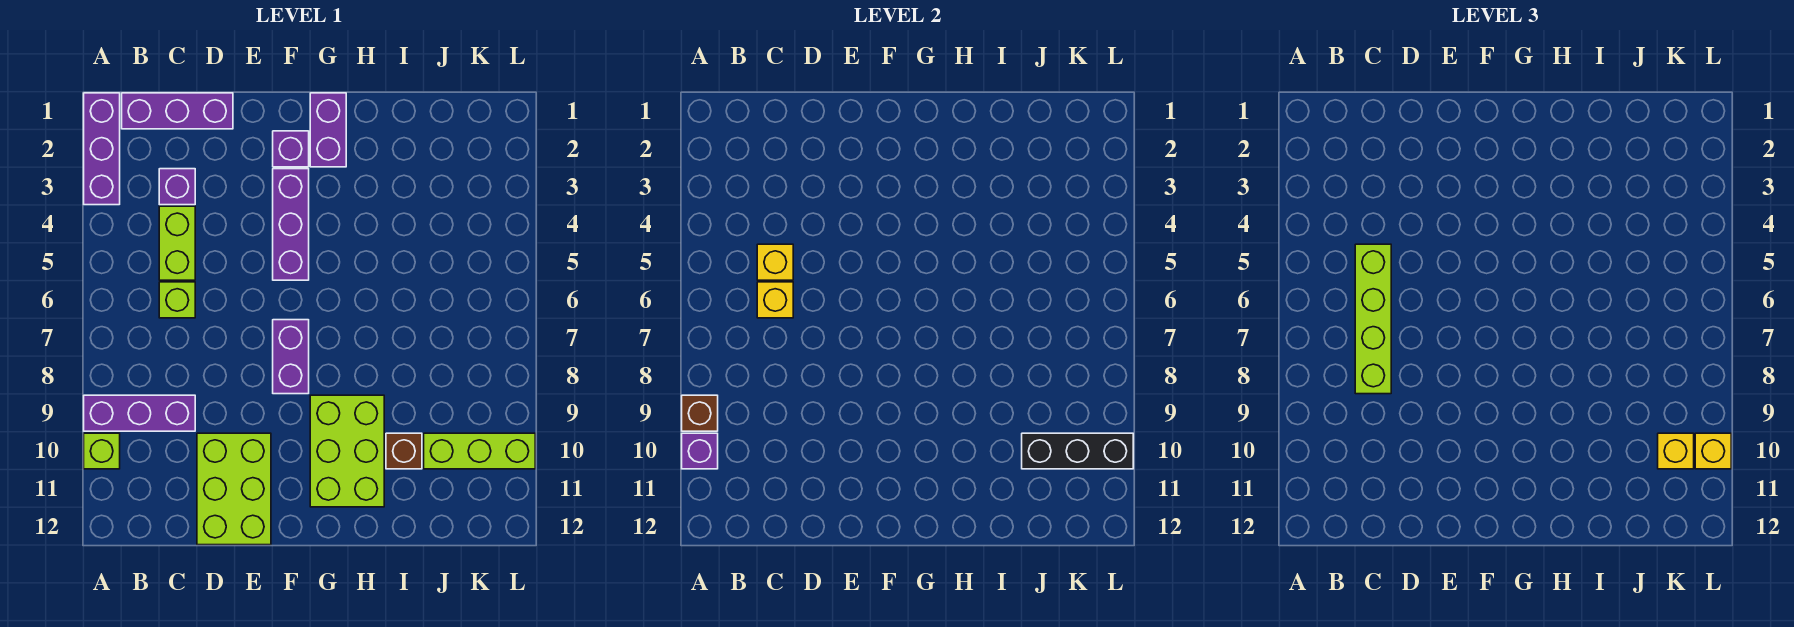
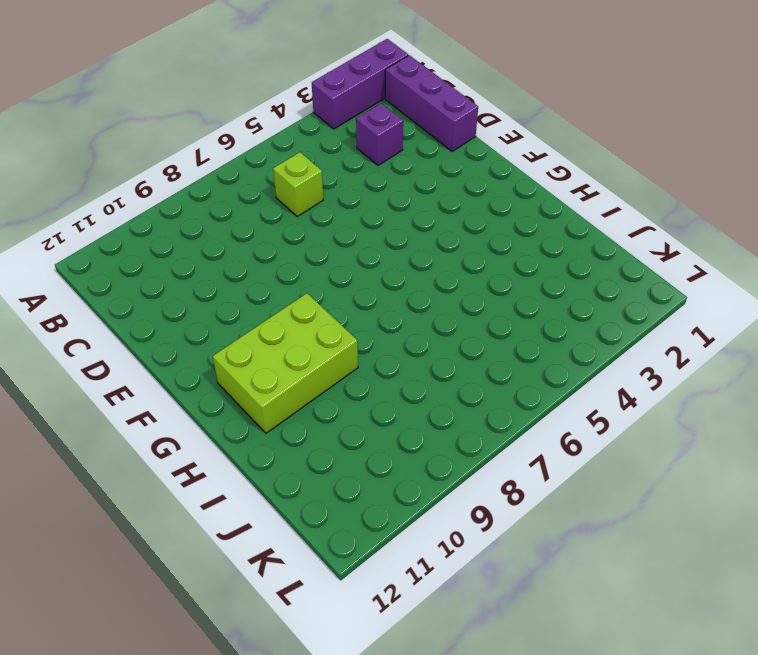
none -> purple 1x3 brick [84,395,195,431]
none -> lime 1x1 brick [84,433,120,469]
none -> lime 1x2 brick [159,206,195,280]

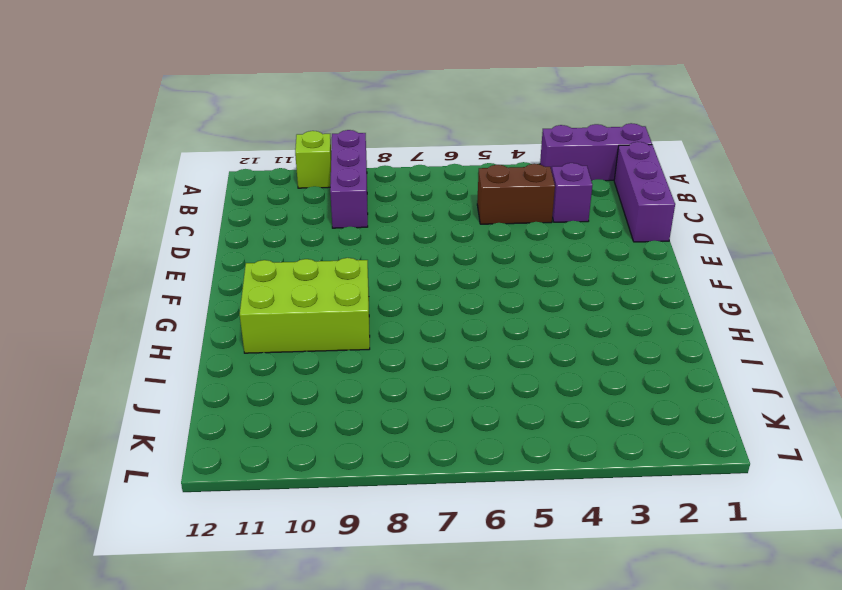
brown 1x2 brick [477,164,555,224] -> lime 1x2 brick [159,206,195,280]
none -> lime 1x1 brick [159,282,195,318]
none -> lime 2x3 brick [197,433,271,545]
none -> purple 1x1 brick [273,131,309,167]

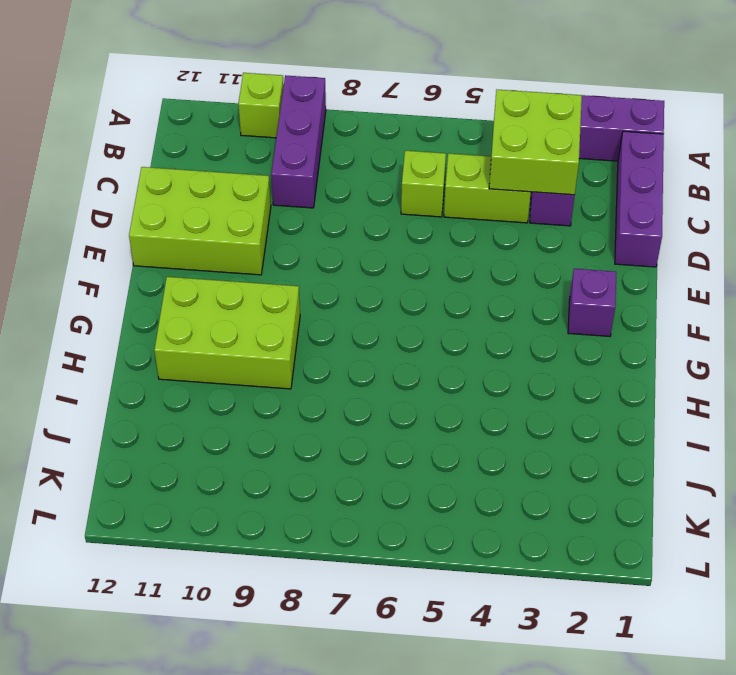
lime 2x2 brick [489,90,582,195] -> none
none -> purple 1x3 brick [273,169,309,280]
none -> purple 1x2 brick [273,320,309,394]
none -> purple 1x2 brick [310,93,346,167]

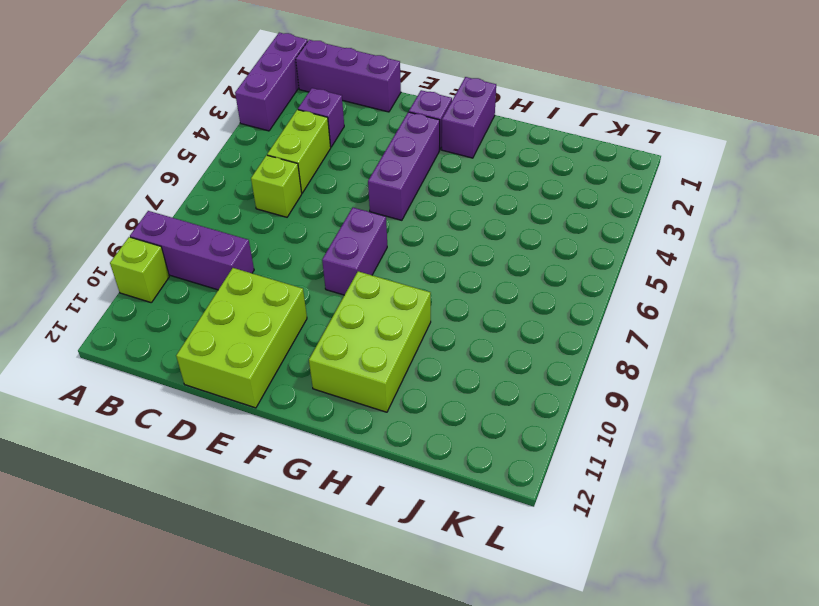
none -> brown 1x1 brick [386,433,422,469]
none -> lime 1x3 brick [424,433,535,469]
none -> brown 1x1 brick [682,395,718,431]

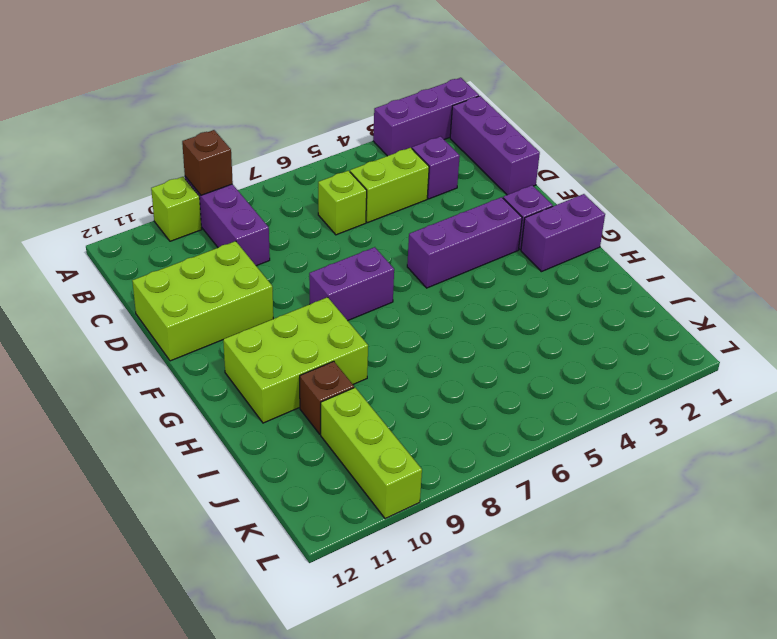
none -> purple 1x1 brick [682,433,718,469]
none -> yellow 1x1 brick [757,244,793,280]
none -> yellow 1x1 brick [757,282,793,318]

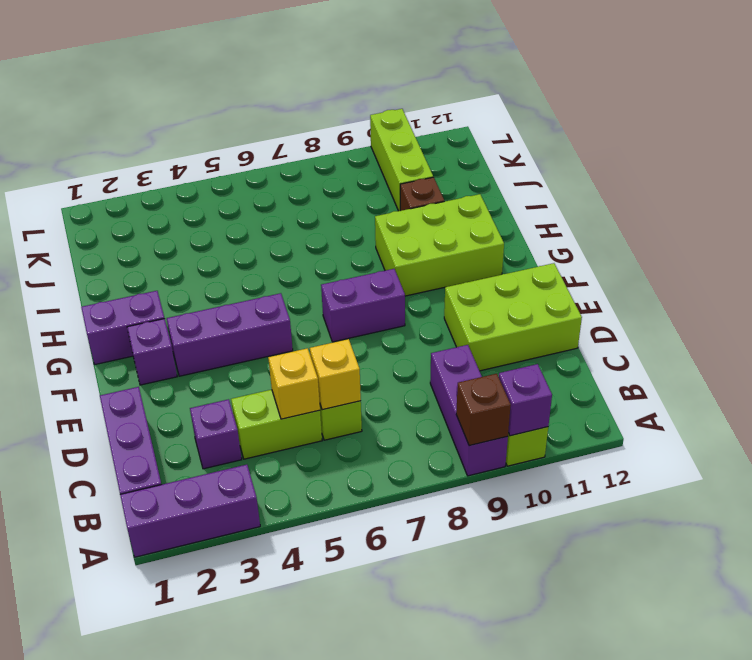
none -> black 1x3 brick [1022,433,1133,469]
none -> lime 1x4 brick [1355,244,1391,394]
none -> yellow 1x1 brick [1658,433,1694,469]

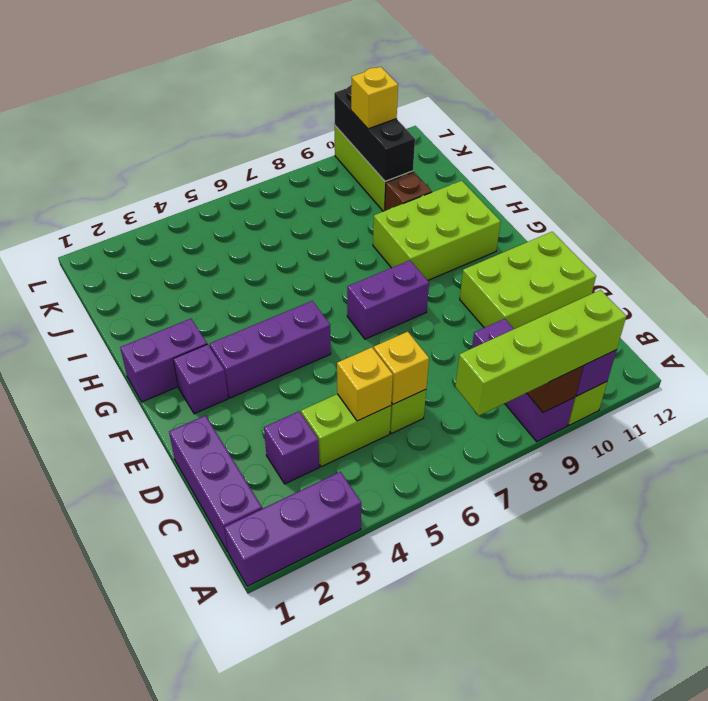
lime 1x4 brick [456,290,626,416] -> lime 1x4 brick moved to [1355,244,1391,394]
none -> yellow 1x1 brick [1695,433,1731,469]

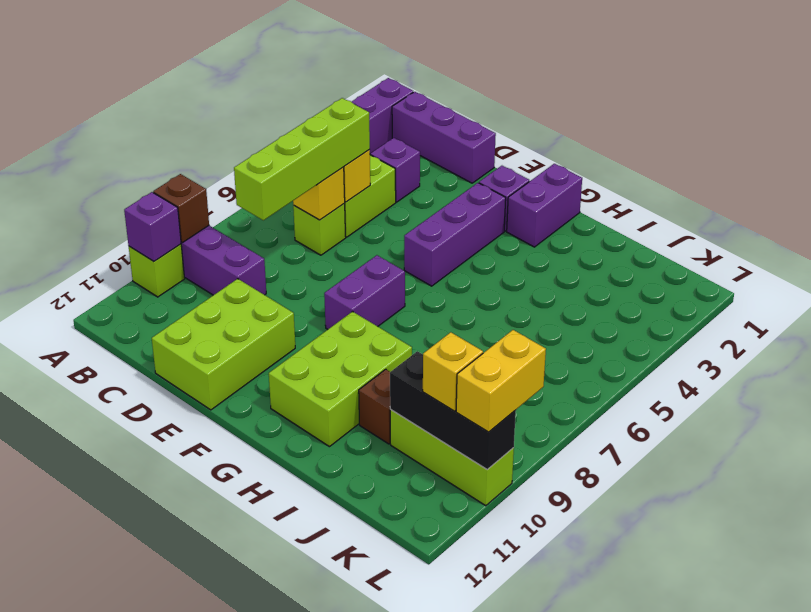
yellow 1x2 brick [456,330,546,432] -> yellow 1x1 brick [1695,433,1731,469]

